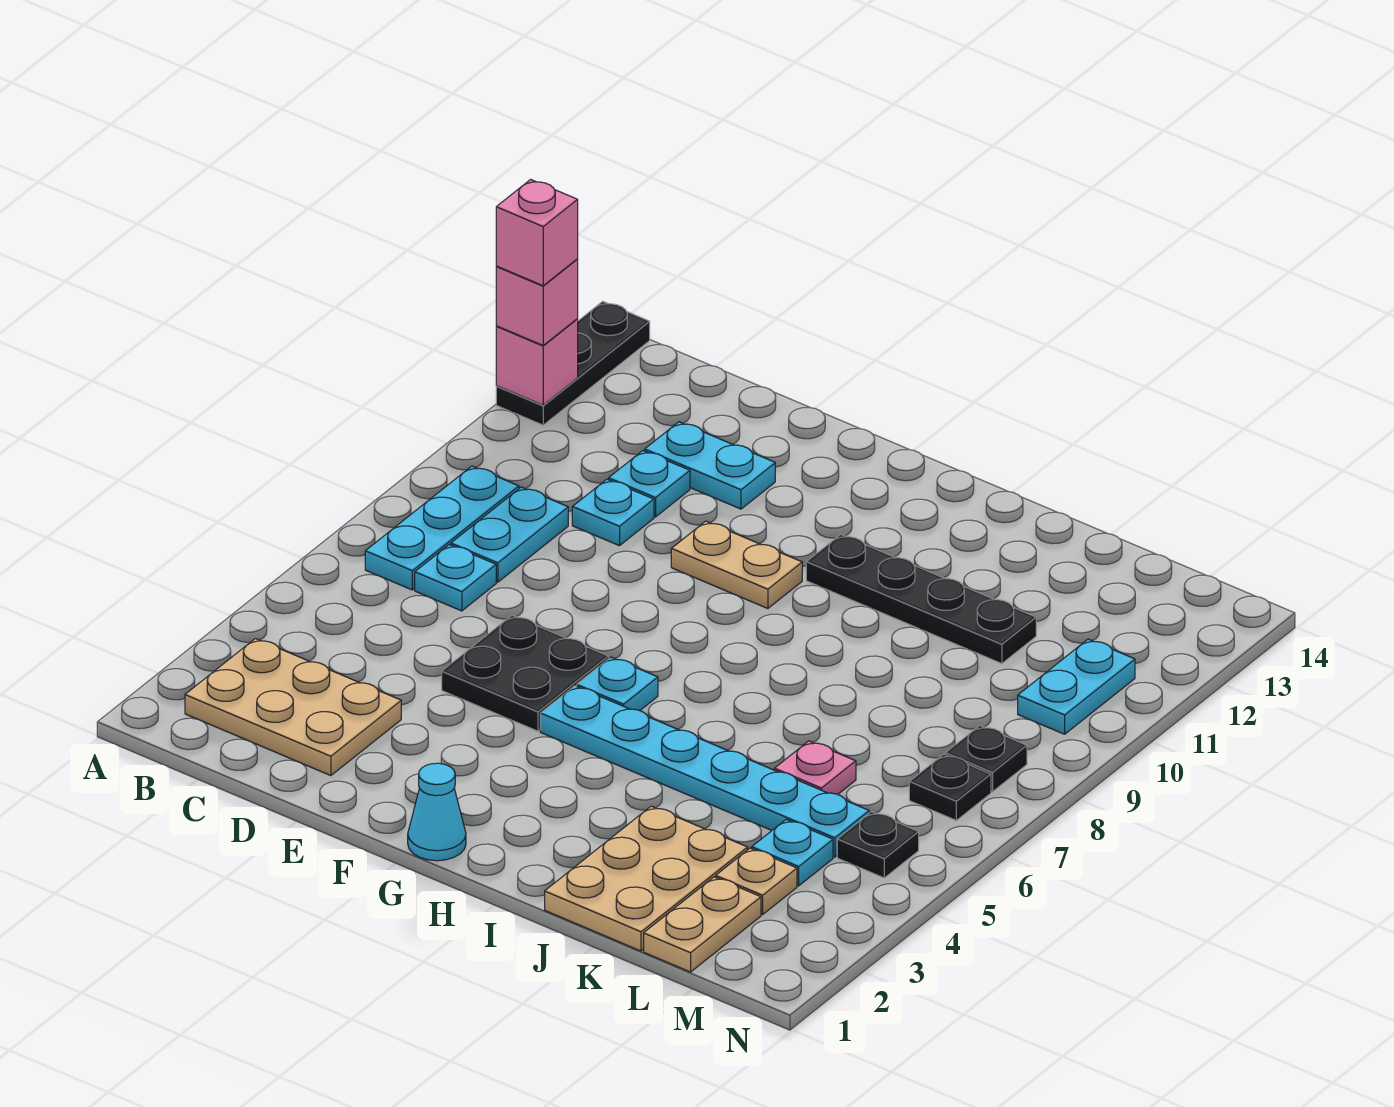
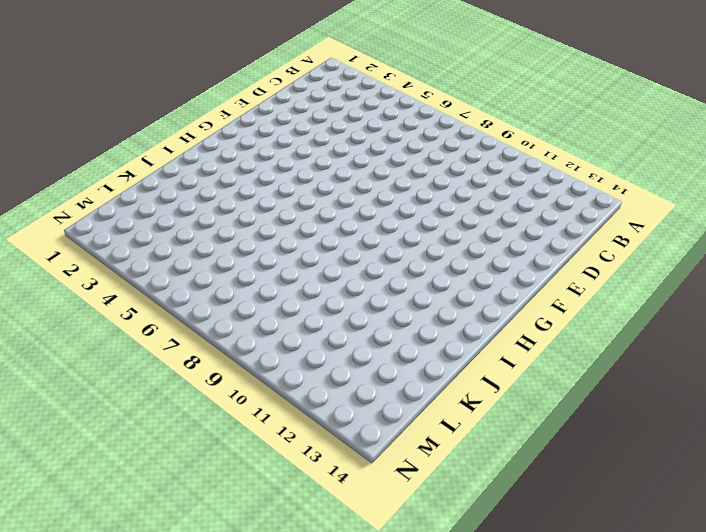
none -> black 1x3 plate [496,301,650,425]
none -> tan 2x3 plate [185,639,401,776]
none -> cyan 1x3 plate [365,466,519,590]

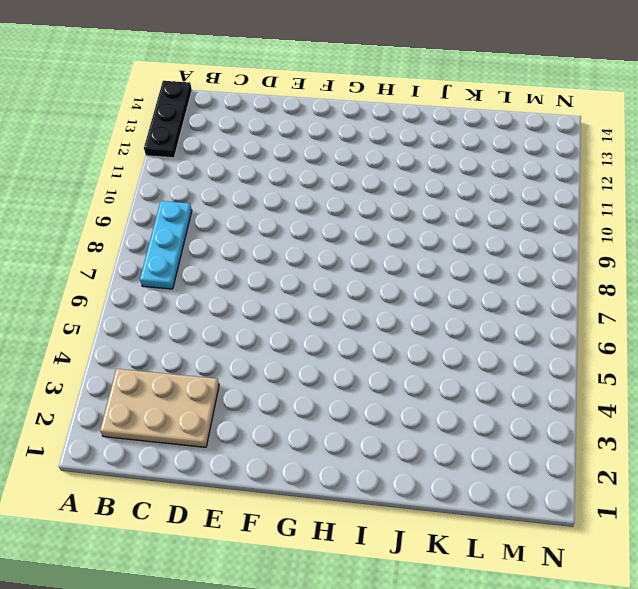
none -> cyan 1x1 plate [415,545,496,611]
none -> cyan 1x2 plate [451,487,568,582]
none -> cyan 1x1 plate [572,479,654,546]

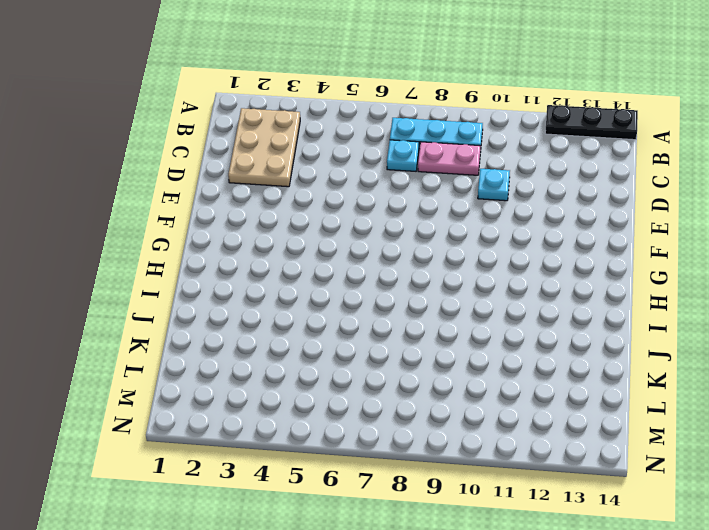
pink 1x2 plate [418,142,481,175] -> cyan 1x2 plate [451,487,568,582]
none -> cyan 1x1 plate [609,451,690,517]
none -> cyan 1x2 plate [645,422,775,509]
none -> black 2x2 plate [442,615,609,731]

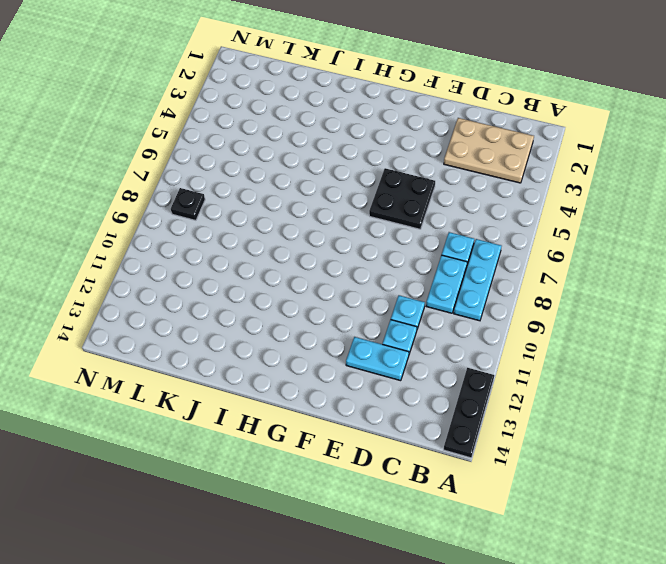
none -> tan 1x2 plate [671,521,802,609]
none -> cyan 1x1 cone [408,763,466,861]
none -> cyan 1x6 plate [540,686,869,857]

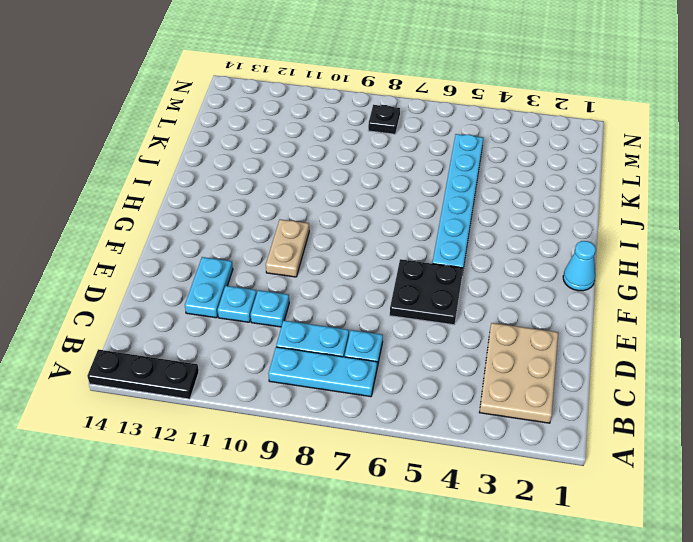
none -> cyan 1x1 plate [577,657,658,711]
none -> black 1x4 plate [806,534,1036,664]
none -> tan 2x3 plate [545,806,748,951]

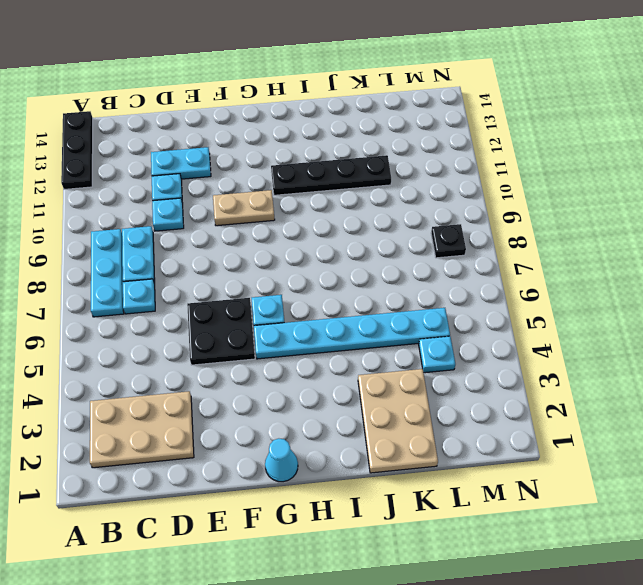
none -> pink 1x1 plate [774,741,856,794]
none -> tan 1x2 plate [644,877,761,972]
none -> tan 1x1 plate [716,848,797,914]

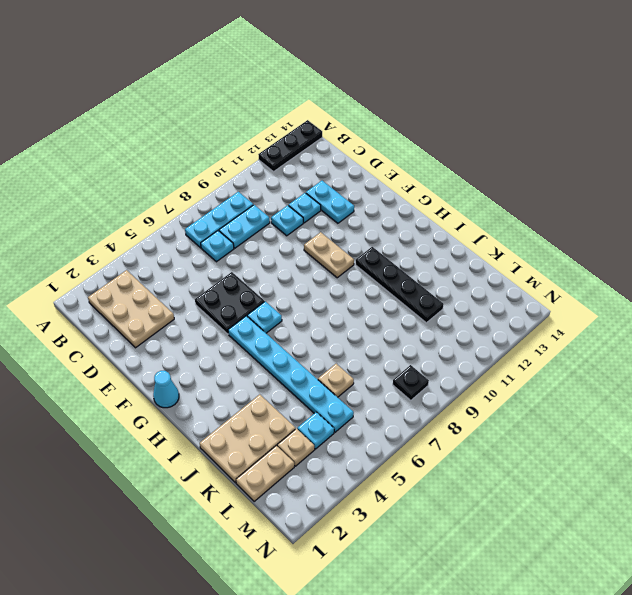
tan 1x1 plate [318,364,354,397] -> pink 1x1 plate [774,741,856,794]
none -> black 1x1 plate [837,812,919,878]
none -> black 1x1 plate [909,754,991,820]
none -> cyan 1x2 plate [1018,639,1135,734]

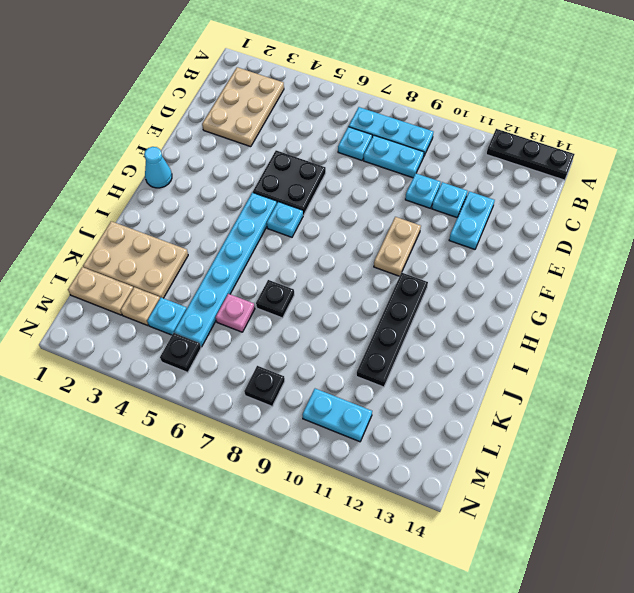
black 1x1 plate [256,280,294,318] -> black 1x1 plate moved to [909,754,991,820]
none -> pink 1x1 brick [496,319,578,405]
none -> pink 1x1 brick [496,259,578,345]
none -> pink 1x1 brick [496,180,578,286]

